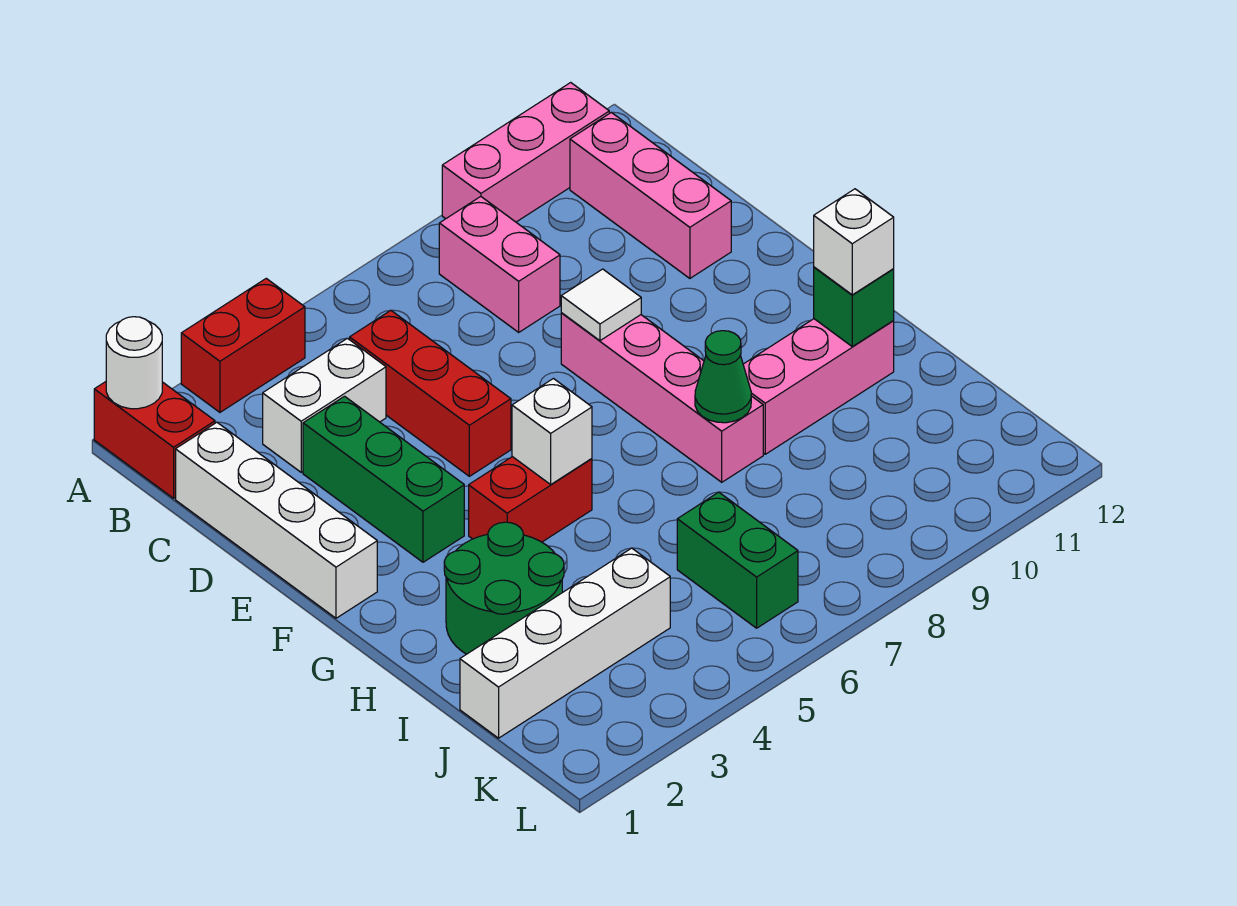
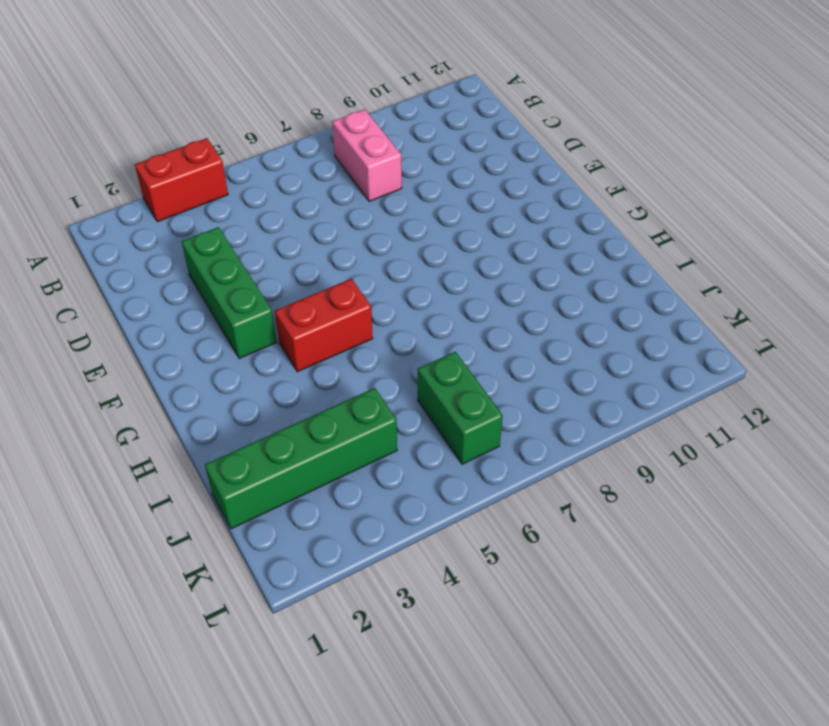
green 1x4 brick [205,388,397,529] -> white 1x4 brick [460,548,670,738]
none -> red 1x2 brick [94,382,215,498]
none -> pink 1x3 brick [442,83,609,222]
none -> pink 1x3 brick [570,112,731,278]

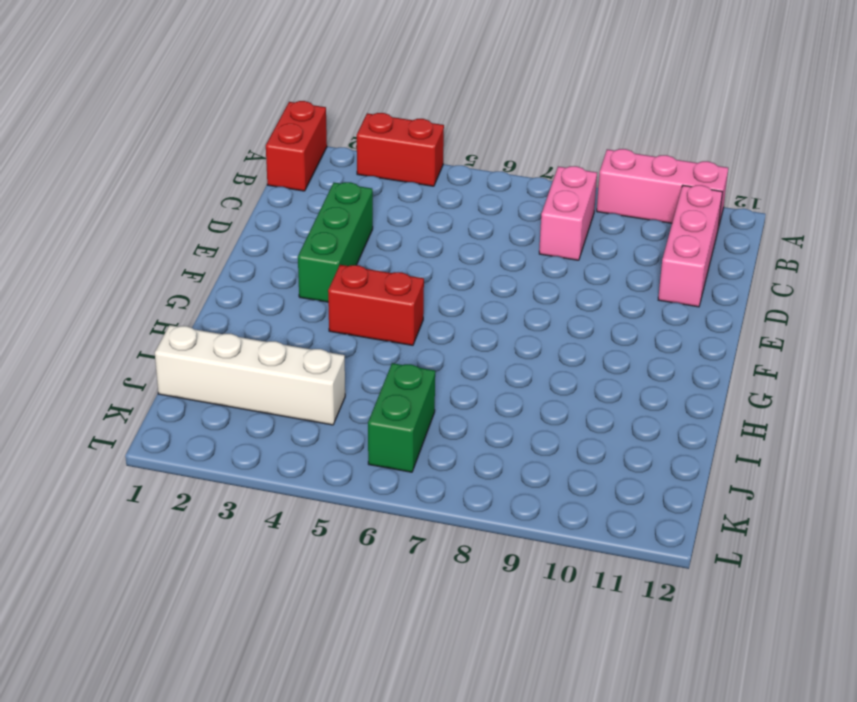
none -> white 1x4 brick [176,422,377,618]
none -> white 1x2 brick [263,338,386,472]
none -> red 1x3 brick [350,310,511,476]

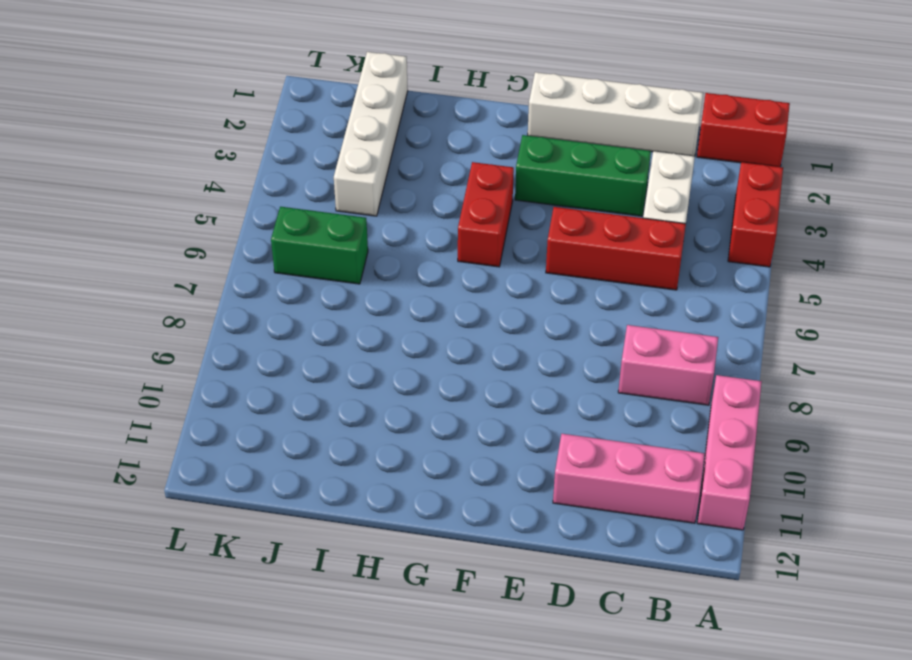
none -> pink 1x4 brick [561,313,763,482]
none -> green 2x2 round brick [444,522,564,654]
none -> pink 1x3 brick [743,319,894,454]

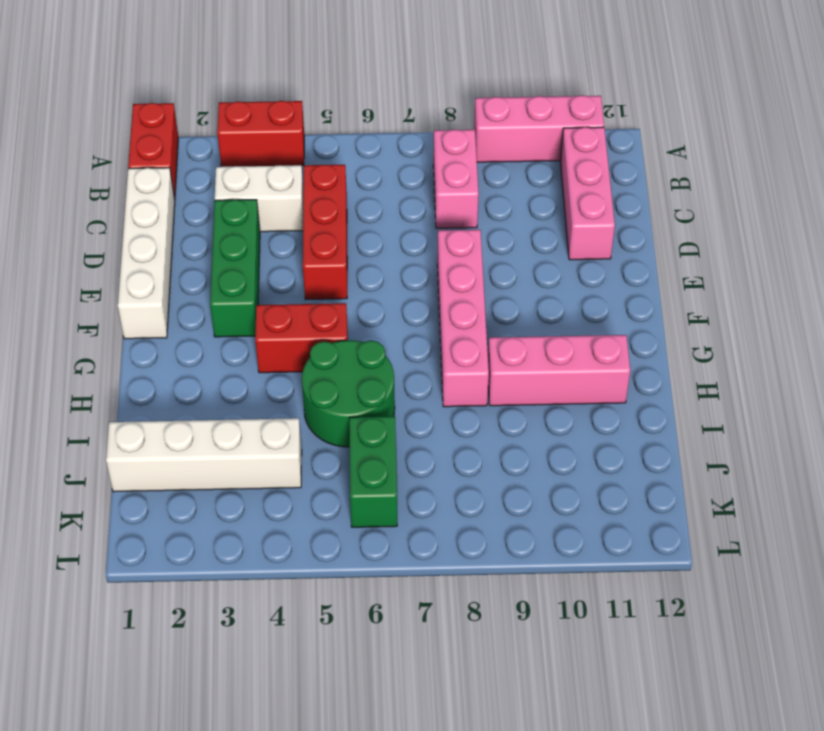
green 2x2 round brick [302,340,395,447] -> green 2x2 round brick moved to [444,522,564,654]
none -> white 1x1 round brick [106,317,162,409]
none -> white 1x1 tile [561,269,641,341]
none -> white 1x1 brick [512,379,592,484]

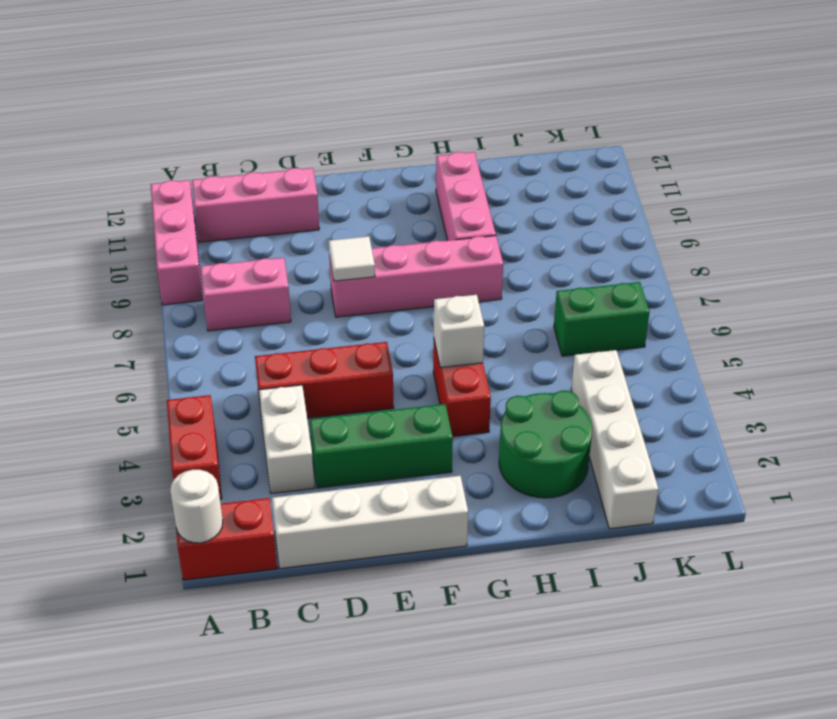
none -> green 1x1 cone [695,331,751,423]
none -> green 1x1 brick [814,267,894,347]
none -> white 1x1 brick [814,189,894,295]

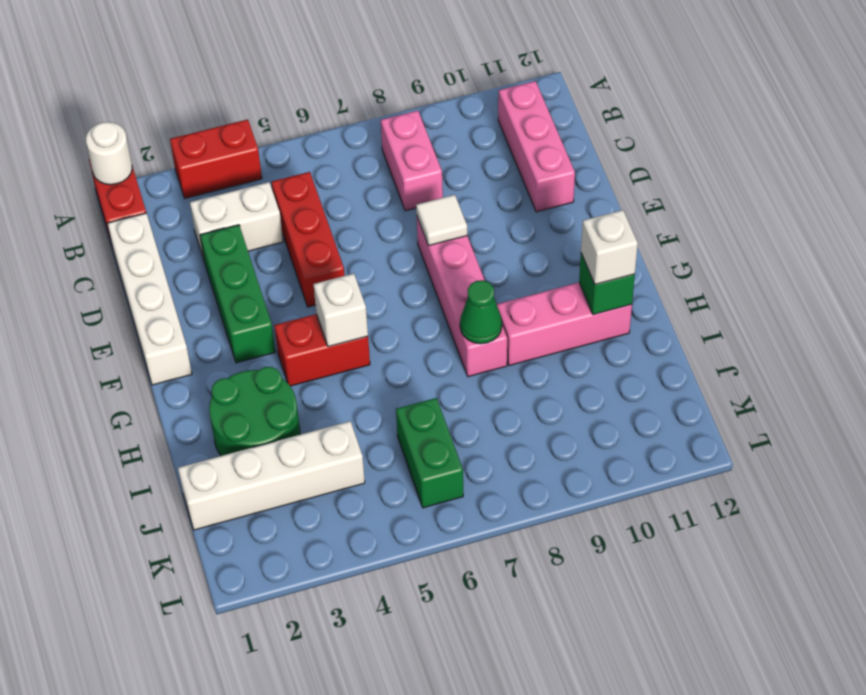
none -> pink 1x3 brick [442,83,609,222]

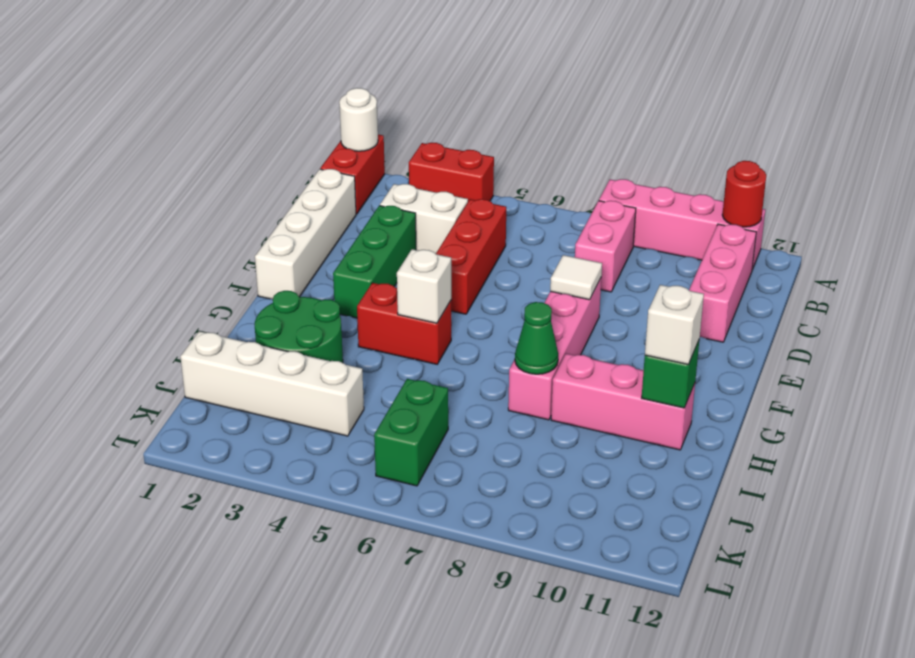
pink 1x4 brick [599,179,765,270] -> pink 1x3 brick [442,83,609,222]
red 1x1 round brick [722,161,766,227] -> none

